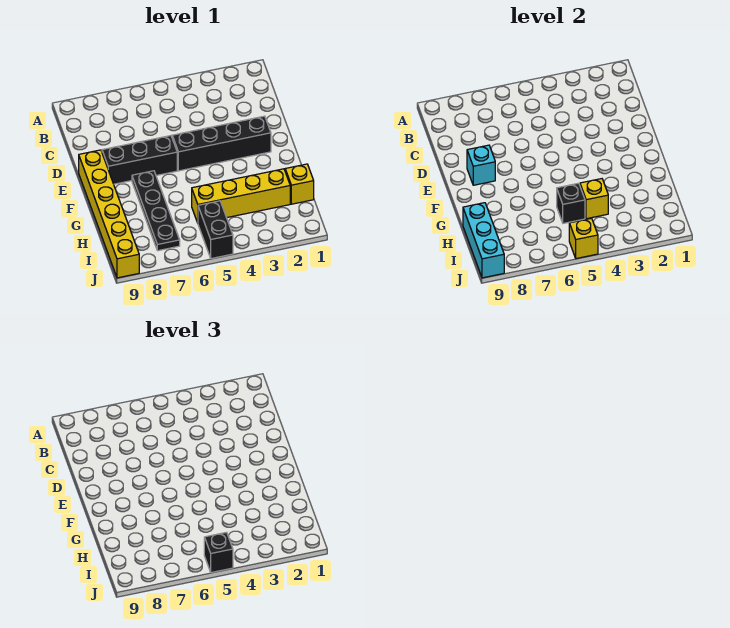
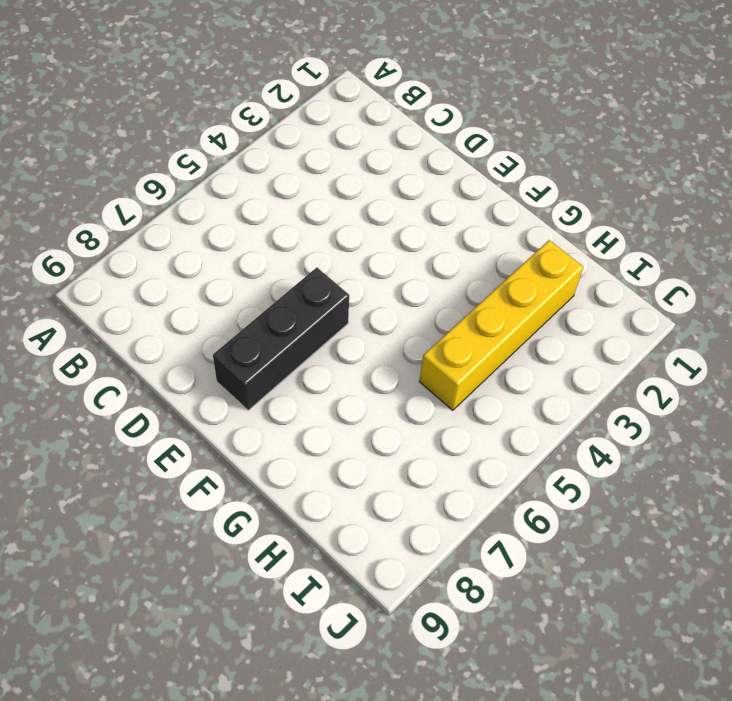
none -> black 1x4 brick [172,116,271,171]
none -> yellow 1x6 brick [79,150,139,278]
none -> black 1x4 plate [132,171,180,251]

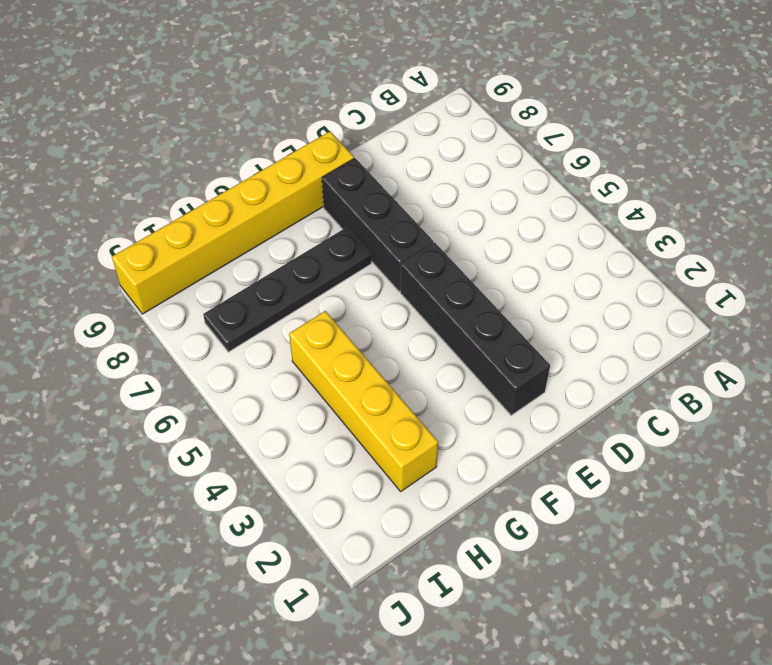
none -> yellow 1x1 brick [285,164,314,204]
none -> black 1x2 brick [198,201,233,259]
none -> cyan 1x1 brick [467,145,495,185]

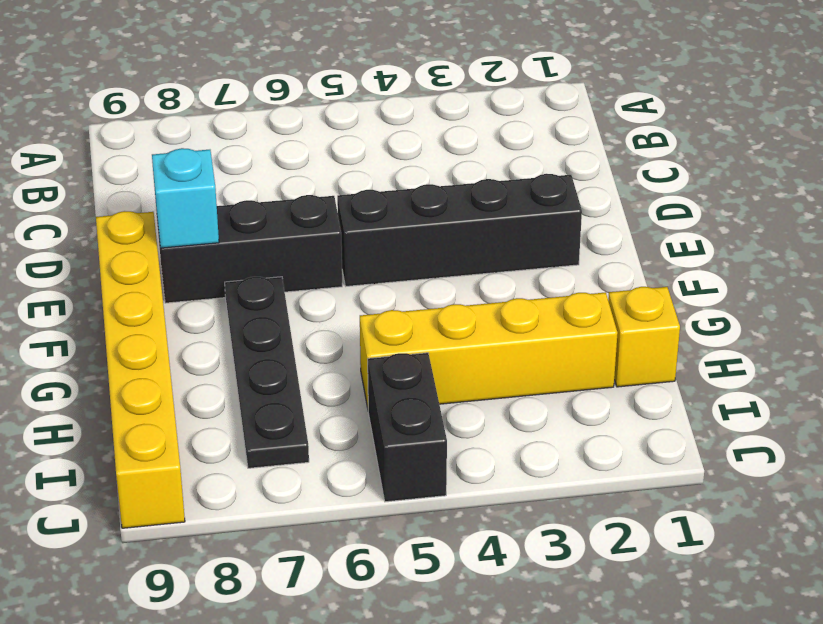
none -> yellow 1x1 brick [580,179,608,219]
none -> black 1x1 brick [557,183,585,223]
none -> cyan 1x3 brick [463,203,504,278]

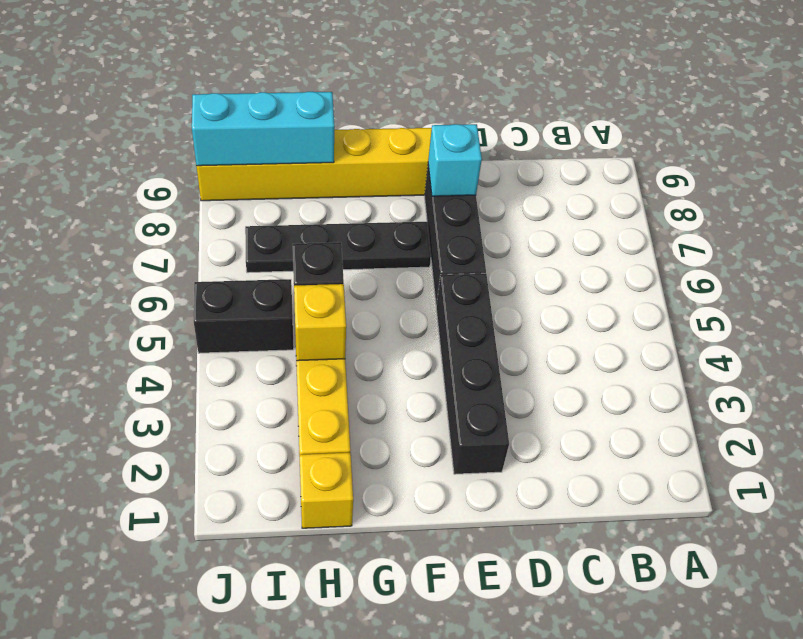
none -> yellow 1x1 brick [569,218,598,259]
none -> black 1x1 brick [204,532,233,573]

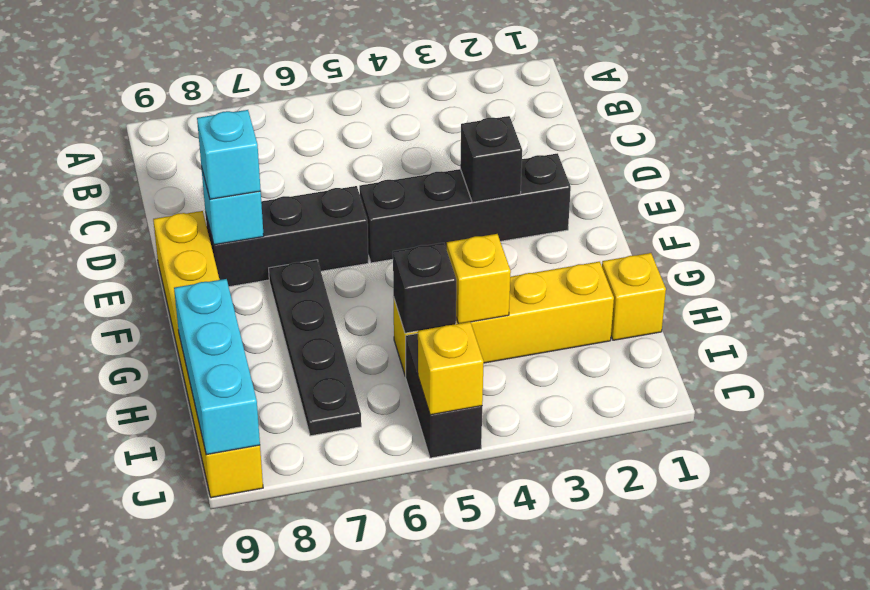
black 1x1 brick [460,116,522,202] -> black 1x1 brick moved to [204,532,233,573]
cyan 1x1 brick [197,110,261,199] -> none

